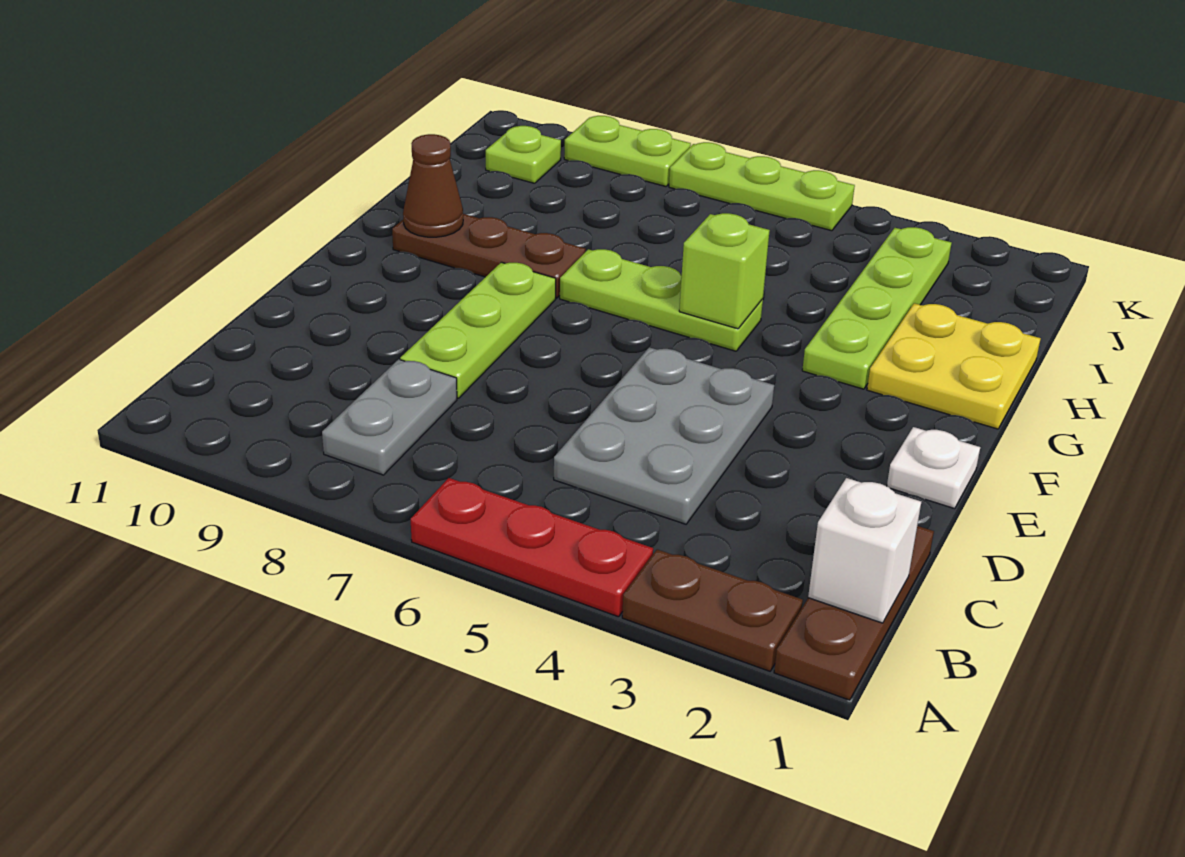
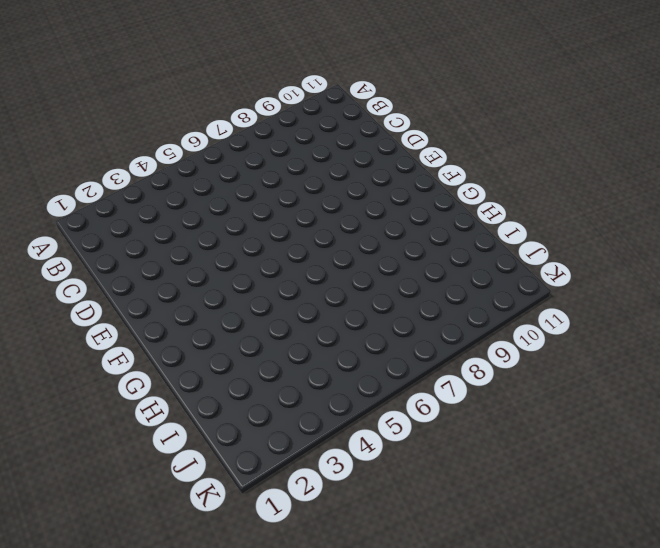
none -> brown 1x3 plate [774,526,934,700]
none -> brown 1x2 plate [622,550,803,671]
none -> red 1x3 plate [411,478,653,617]

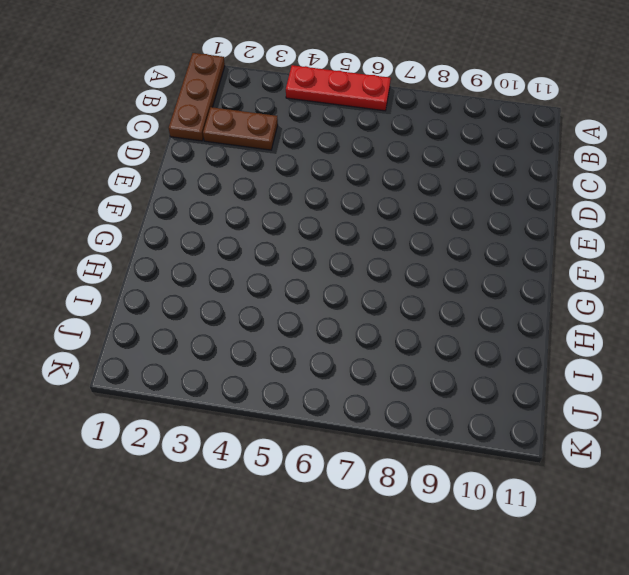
brown 1x2 plate [203,107,278,150] -> brown 1x2 plate moved to [622,550,803,671]
none -> grey 1x2 plate [322,359,457,475]
none -> grey 2x3 plate [554,347,774,524]
none -> lime 1x3 plate [400,262,556,398]

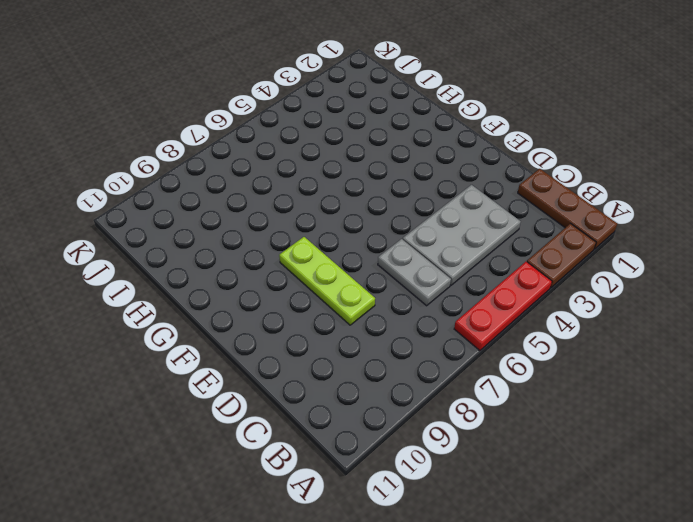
grey 2x3 plate [403,185,521,285] -> grey 2x3 plate turned to [554,347,774,524]
grey 1x2 plate [378,239,451,306] -> grey 1x2 plate moved to [322,359,457,475]
none -> white 1x1 plate [887,427,980,509]
none -> yellow 2x2 plate [867,303,1041,429]
none -> lime 1x4 plate [802,227,952,389]

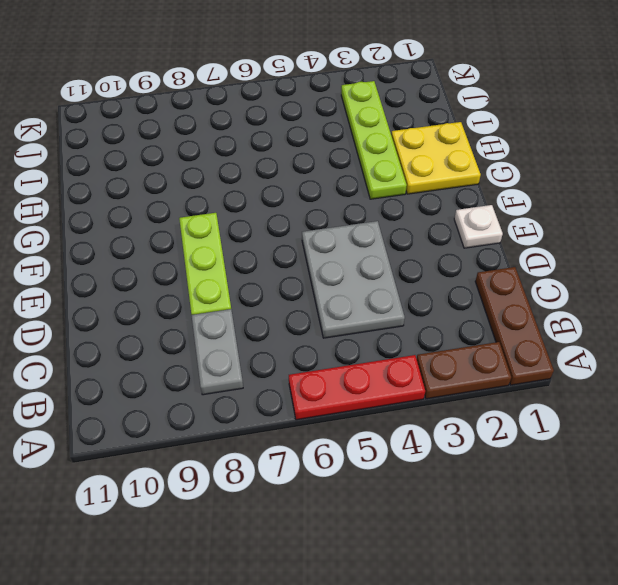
none -> lime 1x3 plate [560,249,763,351]
none -> brown 1x3 plate [392,214,586,298]
none -> lime 1x1 plate [486,126,561,183]

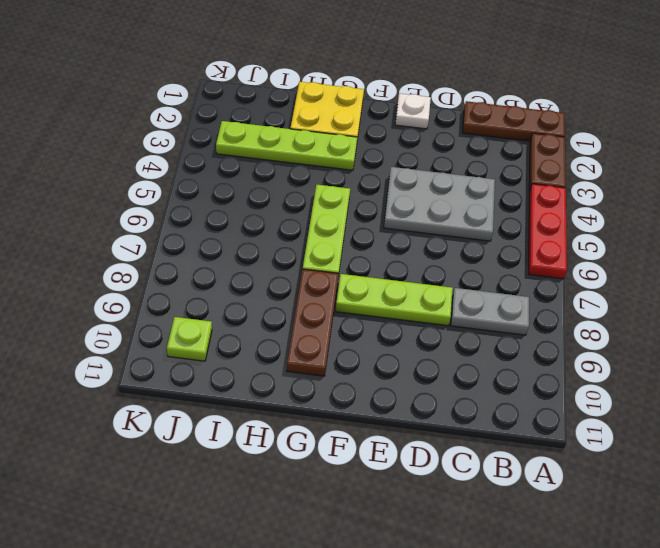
none -> lime 1x3 plate [669,142,855,231]
none -> lime 1x2 plate [564,116,691,186]
none -> white 1x1 brick [808,478,921,623]

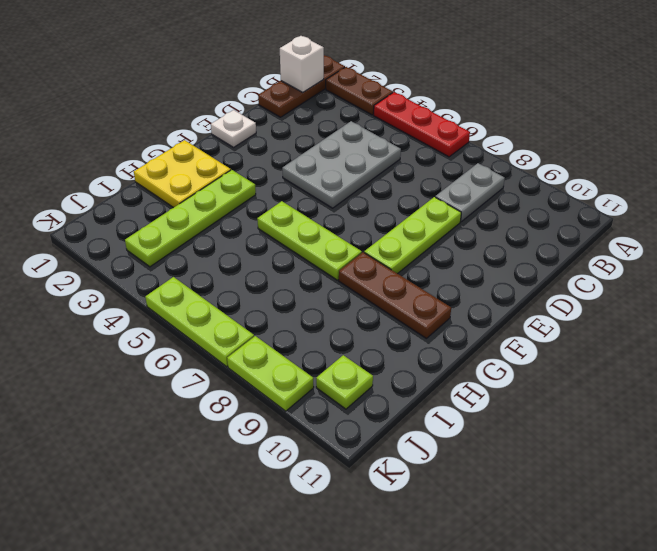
none -> lime 1x1 brick [679,213,770,329]
none -> brown 1x1 cone [403,134,463,237]

